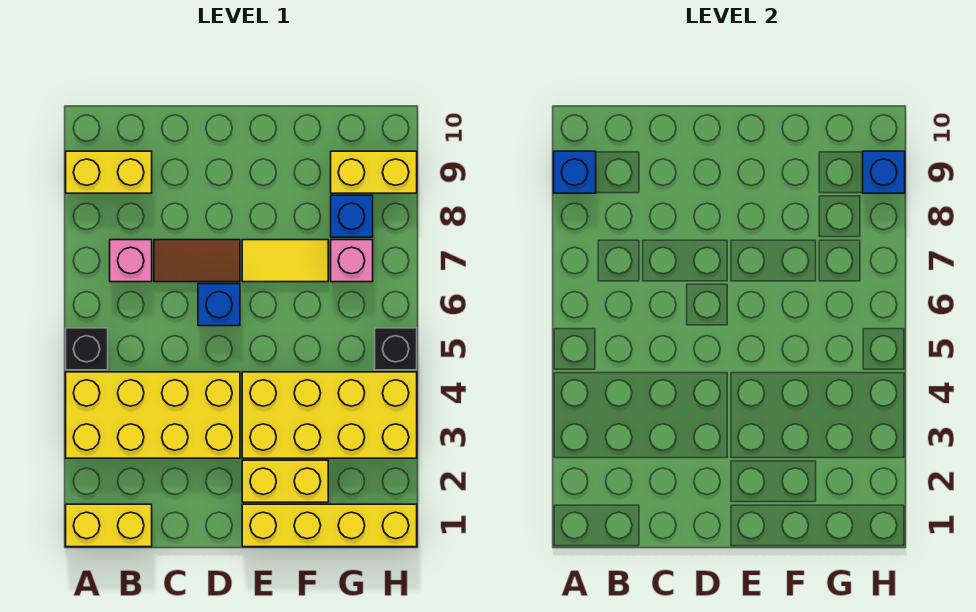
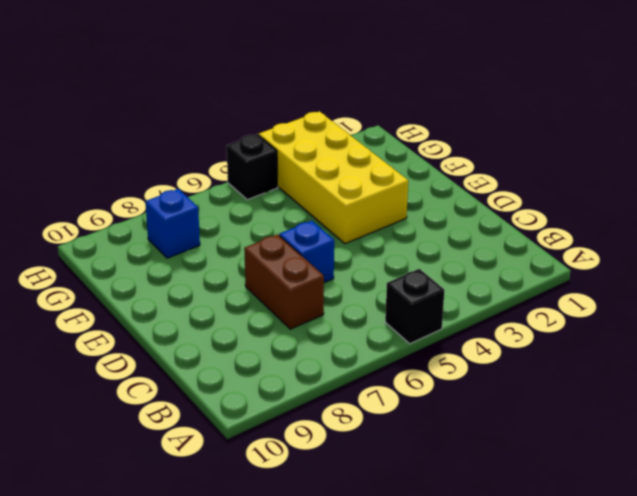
brown 1x2 brick [244,234,324,329] -> brown 1x2 tile [154,240,240,282]
none -> yellow 1x2 brick [66,504,152,547]
none -> yellow 2x4 brick [66,372,240,458]
none -> yellow 1x2 brick [66,151,152,193]

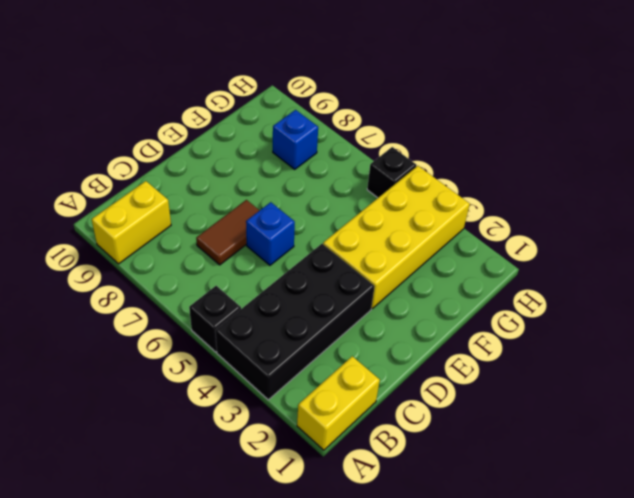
black 2x4 brick [215,244,375,400] -> yellow 2x4 brick [66,372,240,458]
none -> pink 1x1 brick [110,240,152,282]
none -> yellow 1x4 brick [242,504,417,547]
none -> yellow 1x2 brick [242,460,328,502]

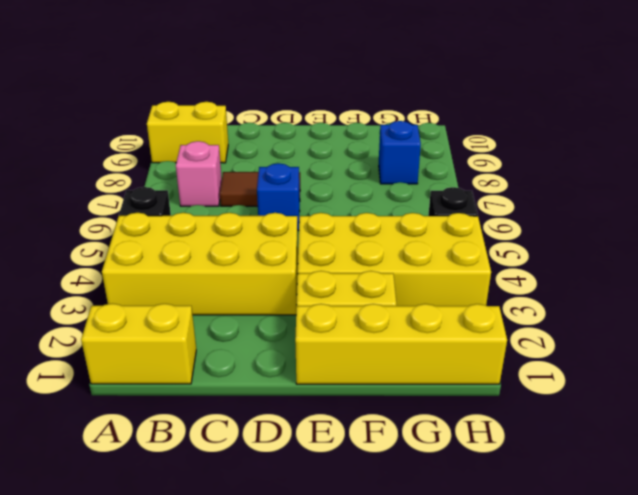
none -> yellow 1x2 tile [242,240,328,282]
none -> pink 1x1 brick [331,240,373,282]
none -> yellow 1x2 brick [331,151,417,193]

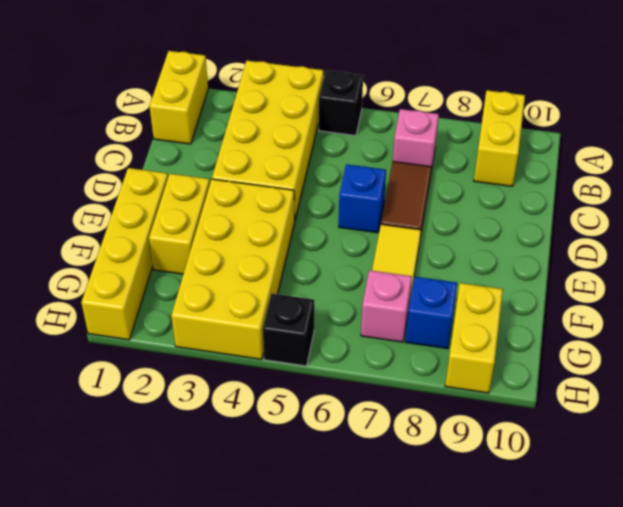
none -> blue 1x1 brick [554,151,596,193]
none -> blue 1x1 brick [863,151,905,193]

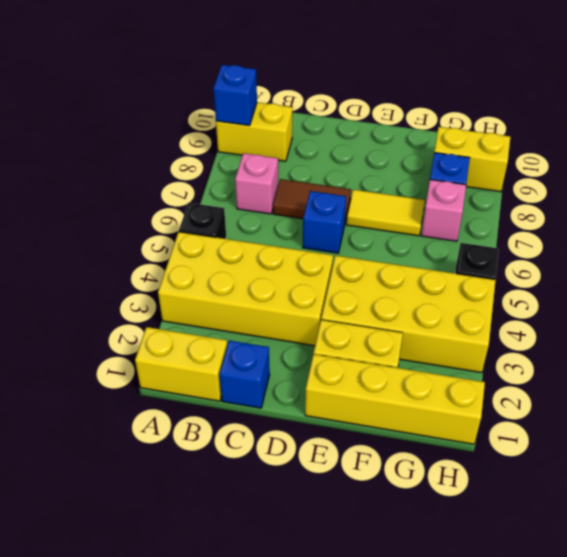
blue 1x1 brick [220,340,270,408] -> blue 1x1 brick moved to [863,151,905,193]

